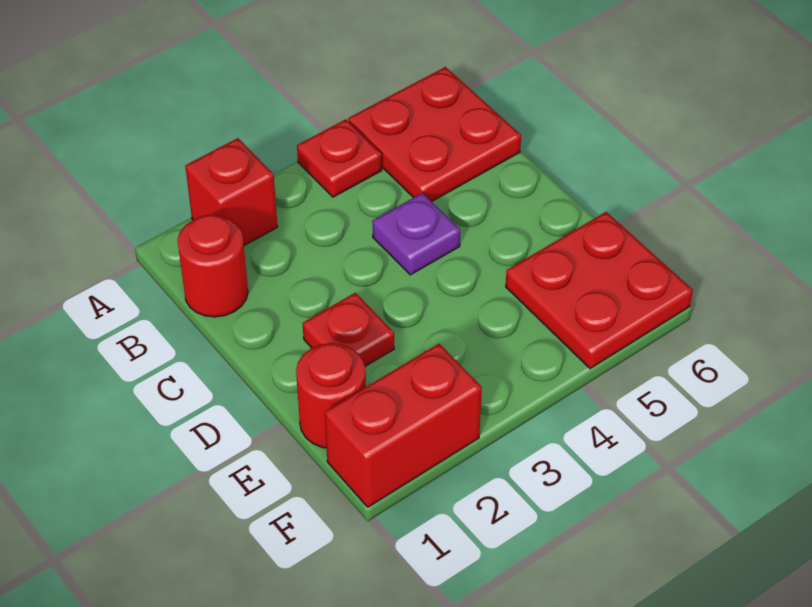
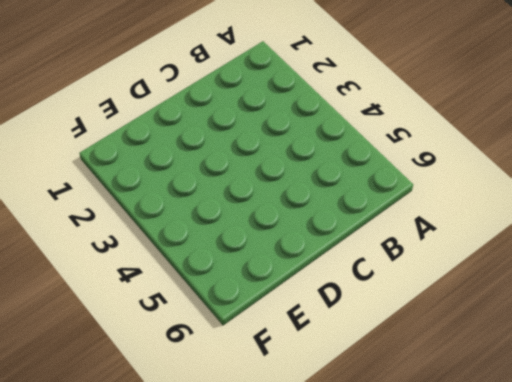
none -> red 1x1 brick [185,138,278,246]
none -> red 1x1 plate [297,119,382,197]

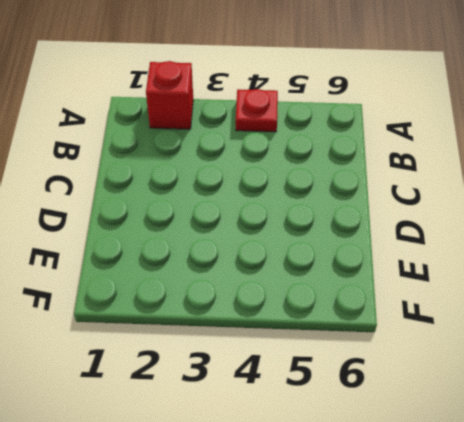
none -> red 2x2 plate [348,67,521,202]
none -> red 1x1 round brick [177,215,248,317]

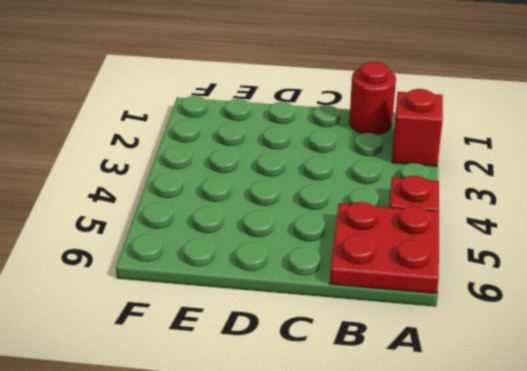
none -> purple 1x1 plate [372,193,460,275]
none -> red 1x1 plate [303,293,394,366]

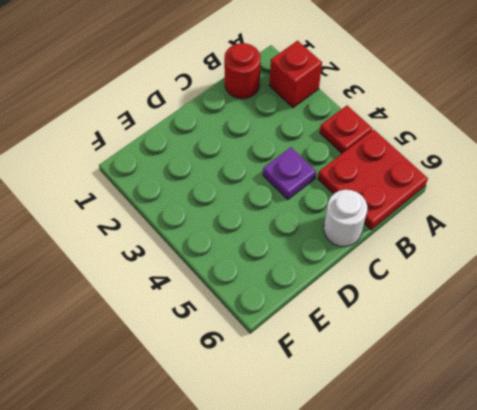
white 1x1 round brick [324,190,367,247] -> none
none -> red 1x1 plate [303,293,394,366]
none -> red 1x1 round brick [296,343,366,448]

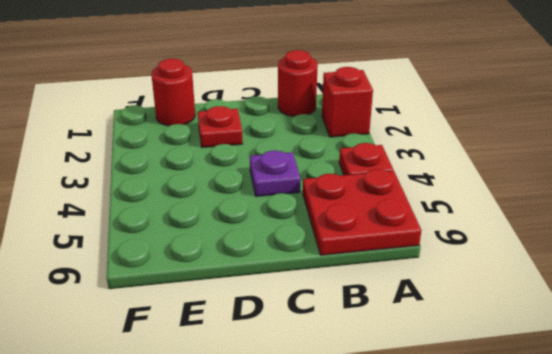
none -> red 2x2 plate [506,212,693,369]
none -> red 1x2 brick [325,344,482,507]

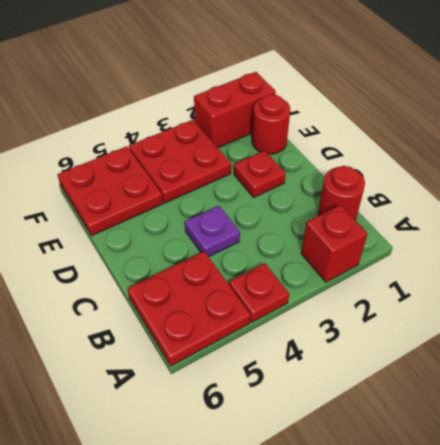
red 2x2 plate [129,120,231,203] -> none

